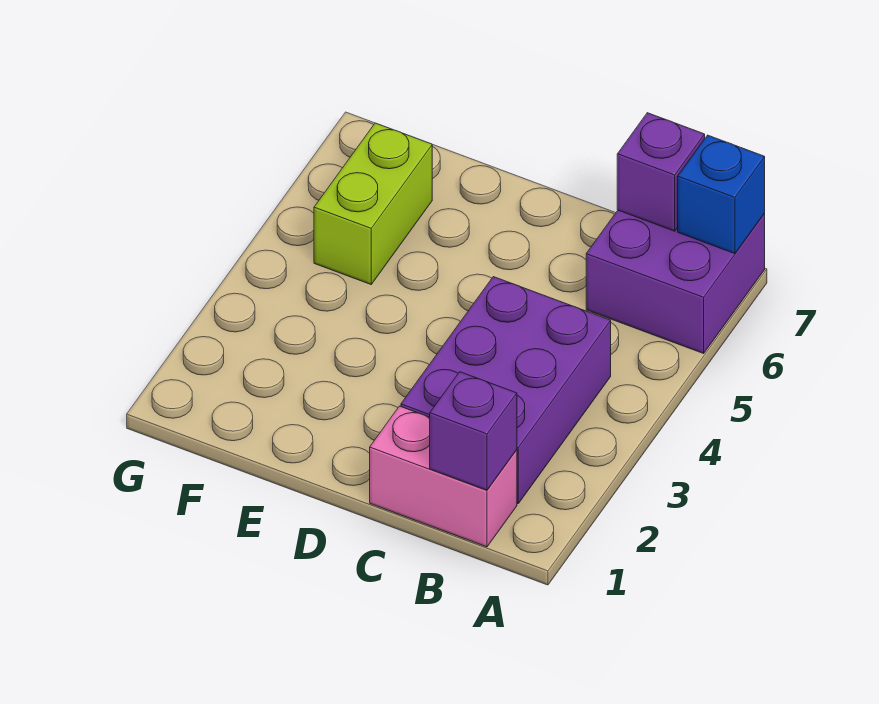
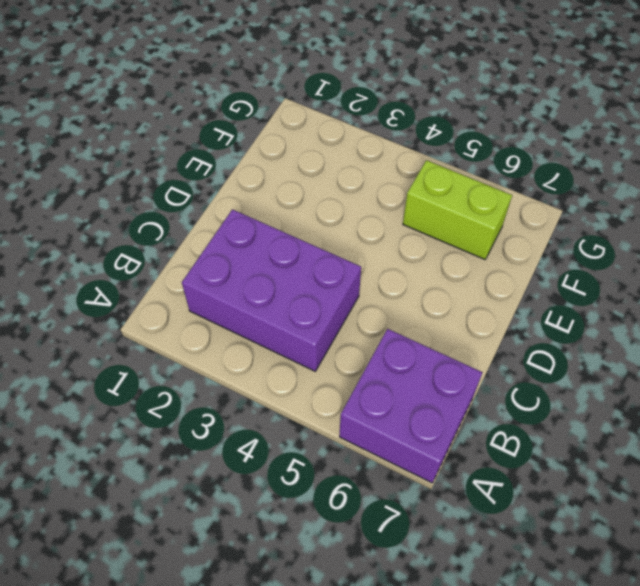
none -> pink 1x2 brick [370,406,517,547]
none -> blue 1x1 brick [678,135,765,254]

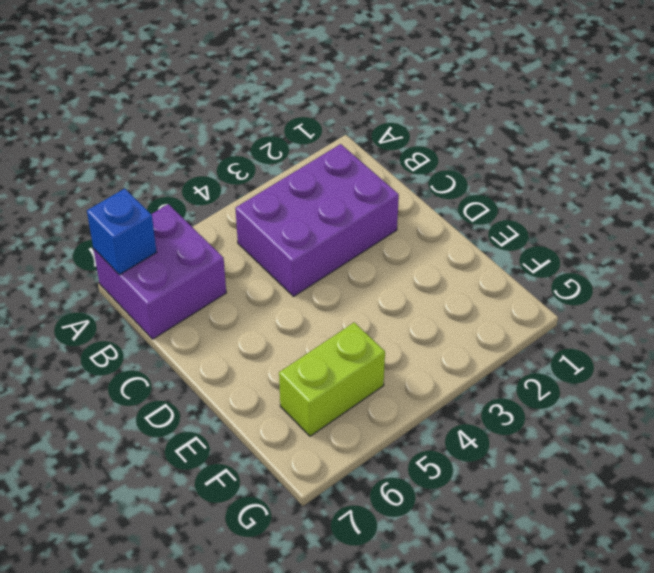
none -> pink 1x2 brick [370,406,517,547]
none -> purple 1x1 brick [430,372,517,490]

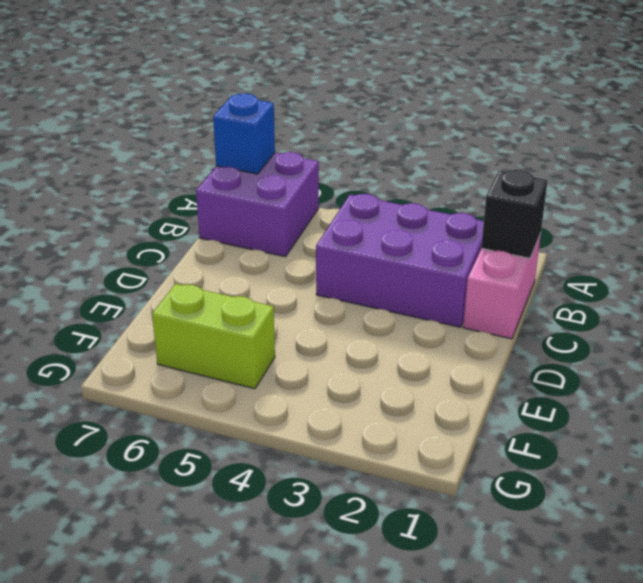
black 1x1 brick [481,170,548,258] -> purple 1x1 brick [430,372,517,490]
none -> purple 1x1 brick [617,113,705,231]

